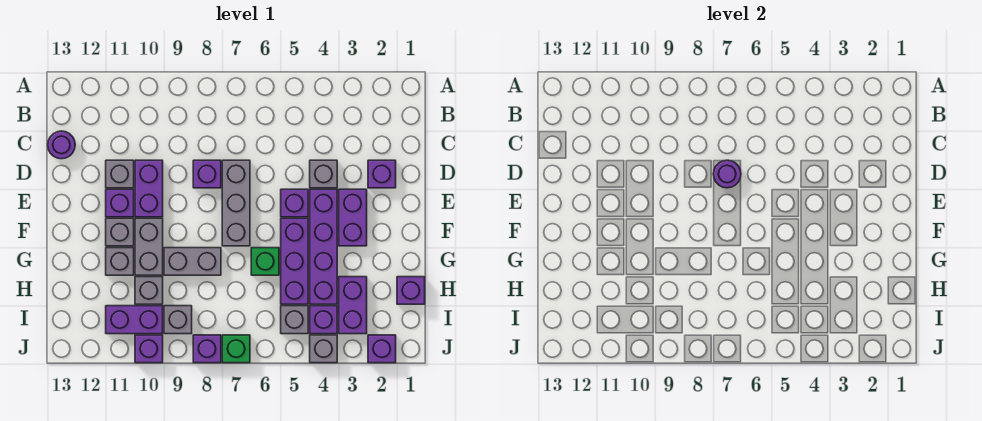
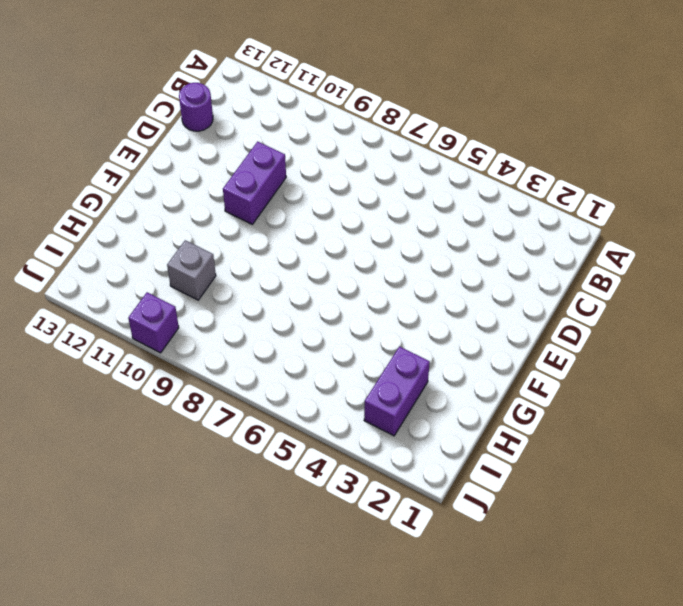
none -> purple 1x1 brick [368,160,396,188]
none -> grey 1x1 brick [310,160,337,188]
none -> grey 1x3 brick [222,160,250,246]
none -> purple 1x1 brick [193,160,221,188]

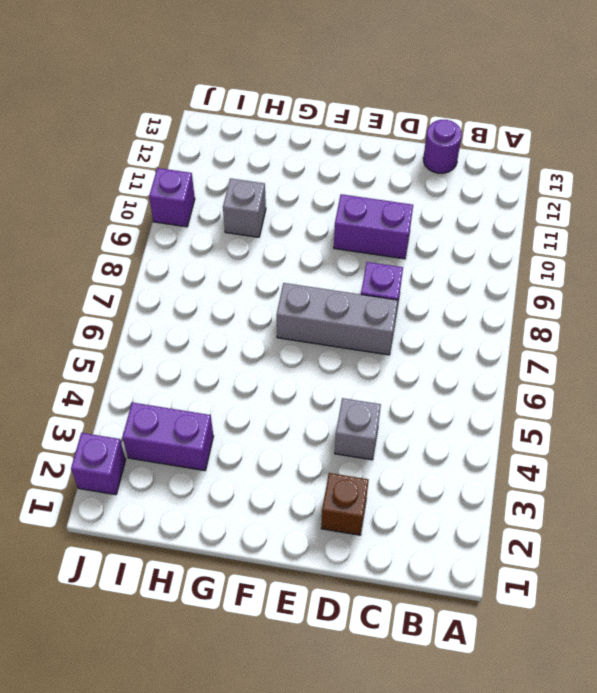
brown 1x1 brick [321,473,369,535] -> purple 1x1 brick [368,160,396,188]
none -> grey 1x1 brick [106,160,134,188]
none -> purple 1x2 brick [339,189,367,246]
none -> purple 1x4 brick [310,189,337,304]
none -> purple 1x1 brick [281,189,308,217]

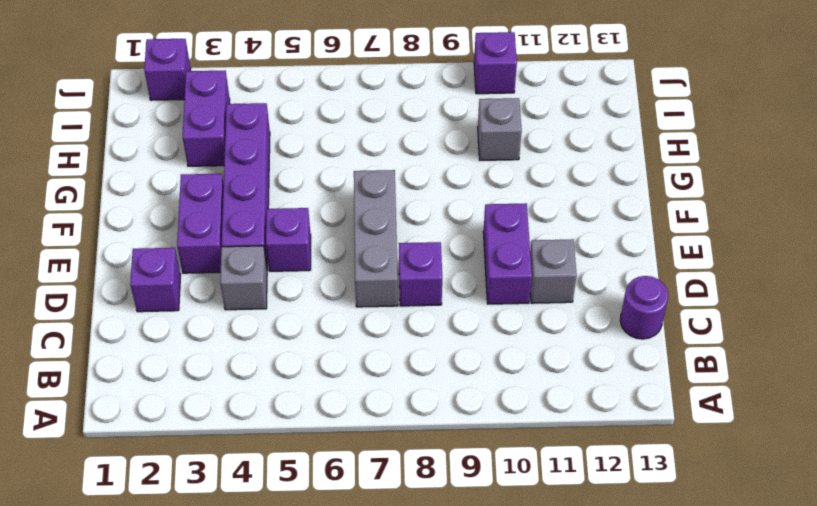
none -> purple 1x1 brick [106,189,134,217]
none -> purple 1x3 brick [281,218,308,304]
none -> grey 1x2 brick [135,218,163,275]
none -> grey 1x1 brick [106,218,134,246]

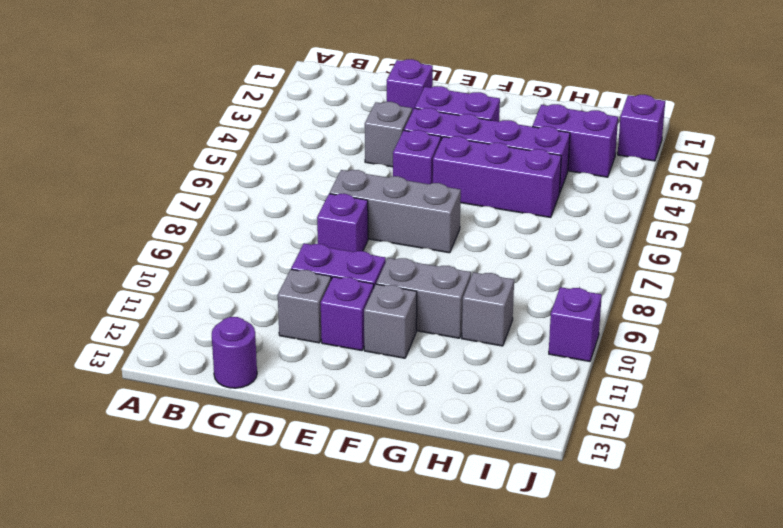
none -> green 1x1 brick [251,248,279,275]
none -> grey 1x2 brick [164,248,221,275]
none -> grey 1x1 brick [106,248,134,275]
none -> purple 1x1 brick [397,277,425,304]

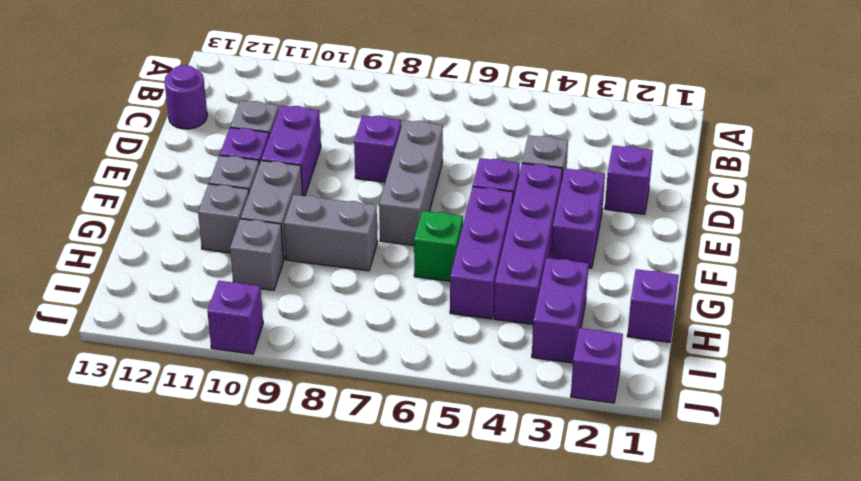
none -> purple 1x1 brick [310,306,337,334]
none -> grey 1x1 brick [281,306,308,334]
none -> grey 1x1 brick [164,306,192,334]
none -> purple 1x2 brick [106,306,163,334]

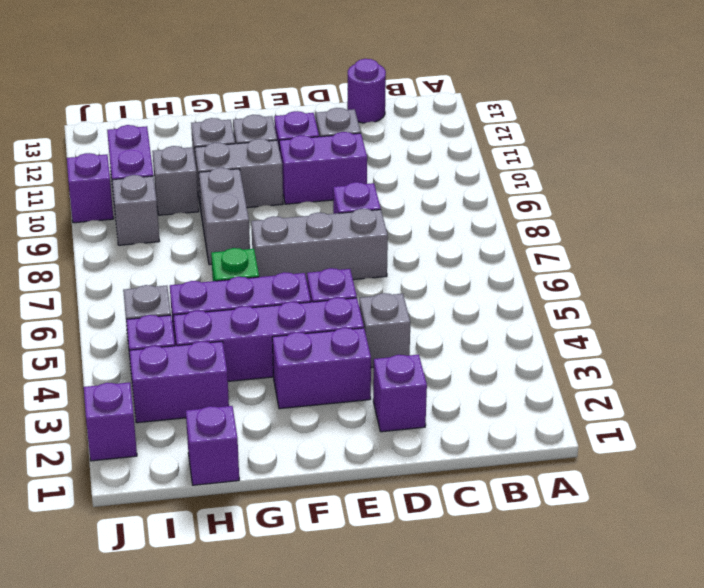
none -> grey 1x1 brick [310,335,337,363]
none -> green 1x1 brick [222,335,250,363]
none -> purple 1x1 brick [193,335,221,363]
none -> purple 1x1 round brick [713,160,741,188]

